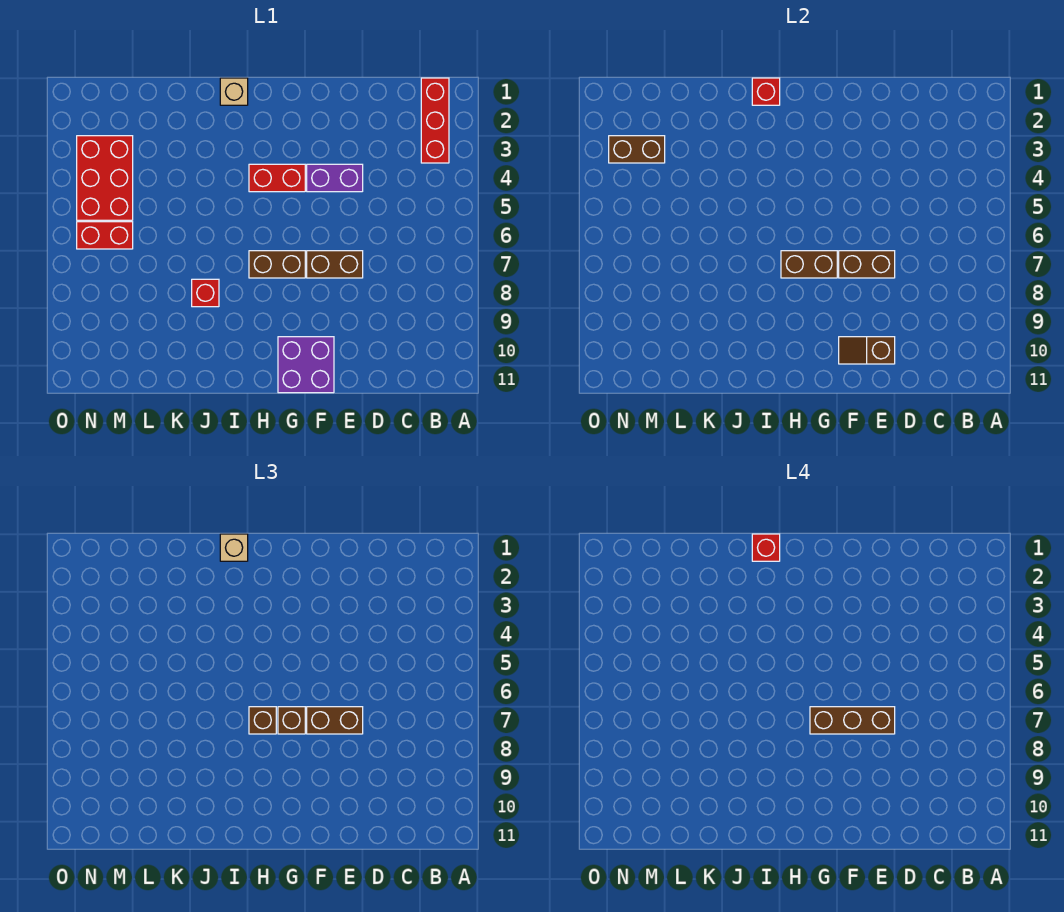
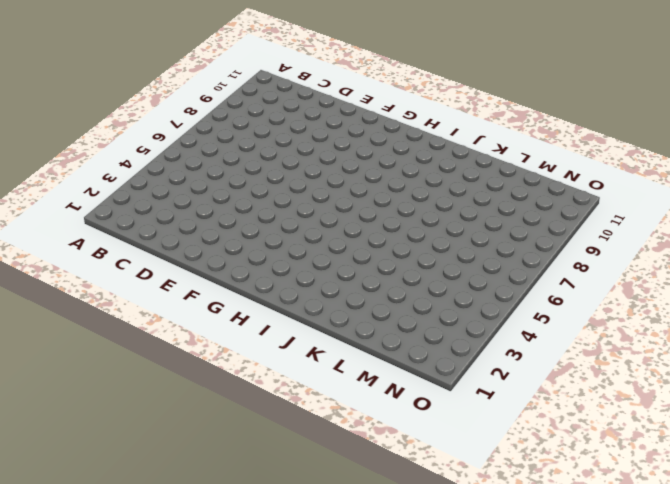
none -> red 1x3 brick [421,78,449,163]
none -> purple 1x2 brick [307,164,363,192]
none -> brown 1x2 brick [307,251,363,278]

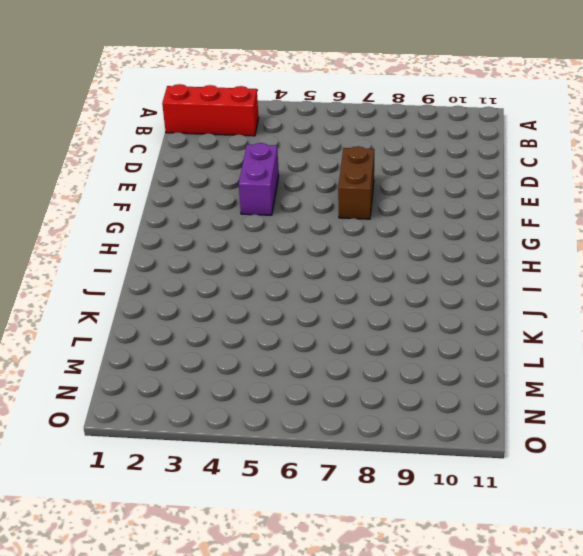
none -> purple 2x2 brick [278,337,334,393]
none -> red 1x2 brick [249,164,305,192]
none -> brown 1x2 brick [249,251,305,278]

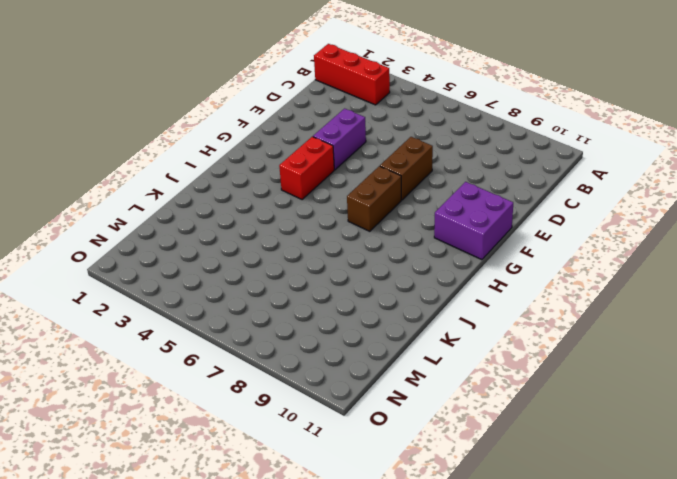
none -> tan 1x1 brick [220,78,248,105]
none -> red 1x1 brick [192,279,219,307]
none -> red 2x3 brick [77,136,133,220]

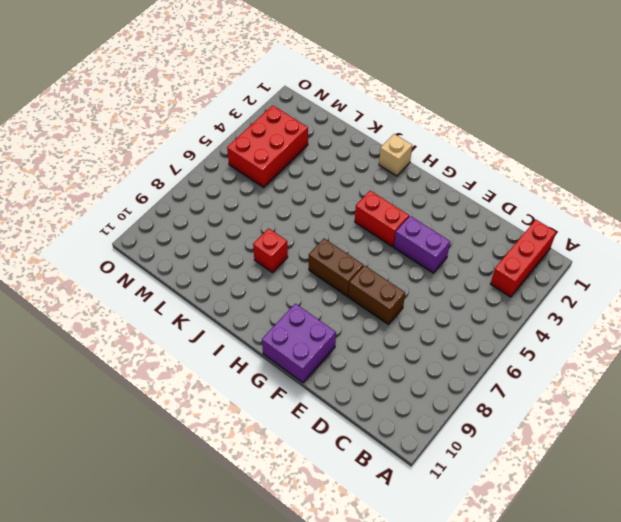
none -> red 1x2 brick [77,222,133,249]
none -> brown 1x2 brick [839,251,895,278]
none -> brown 1x2 slope [839,337,895,364]

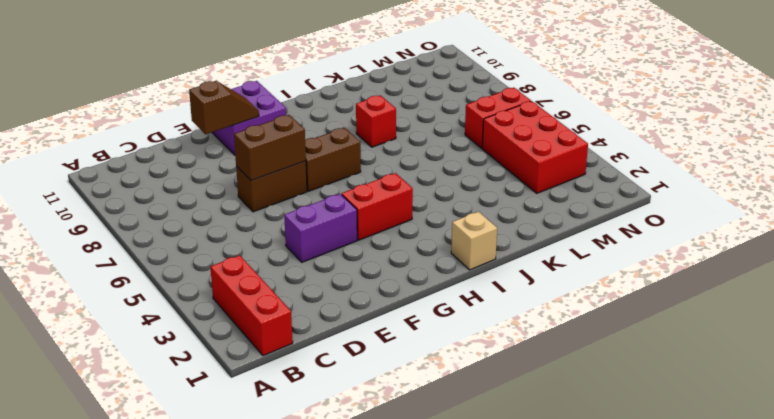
none -> brown 1x2 brick [781,251,837,278]
none -> red 1x1 brick [752,78,780,105]
none -> brown 1x2 brick [609,136,665,163]

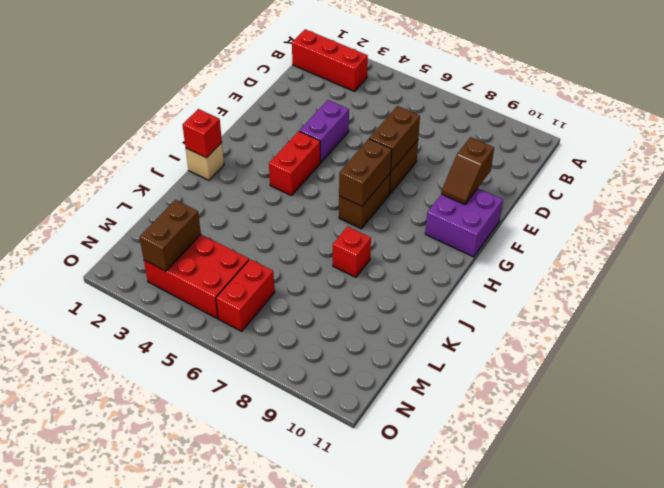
none -> brown 1x2 brick [307,707,363,734]
none -> brown 1x1 brick [278,707,305,734]
none -> brown 1x1 brick [249,707,276,734]

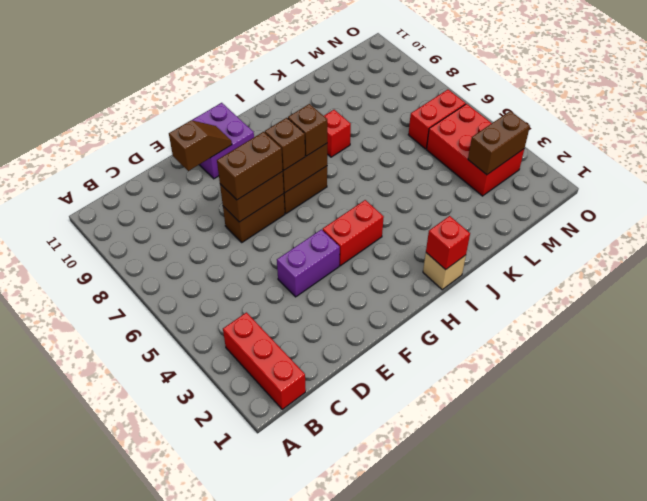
none -> tan 1x1 brick [220,534,248,561]
none -> brown 1x3 brick [810,707,895,734]
none -> red 1x1 brick [752,534,780,561]

